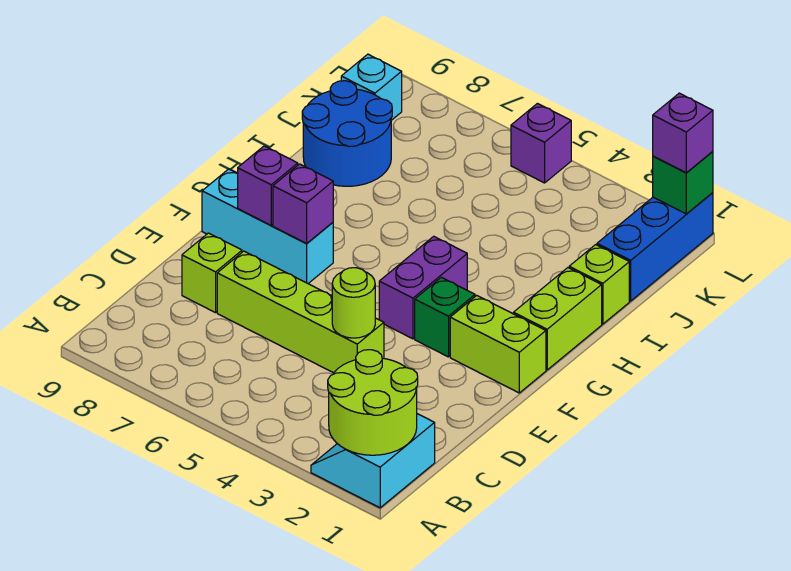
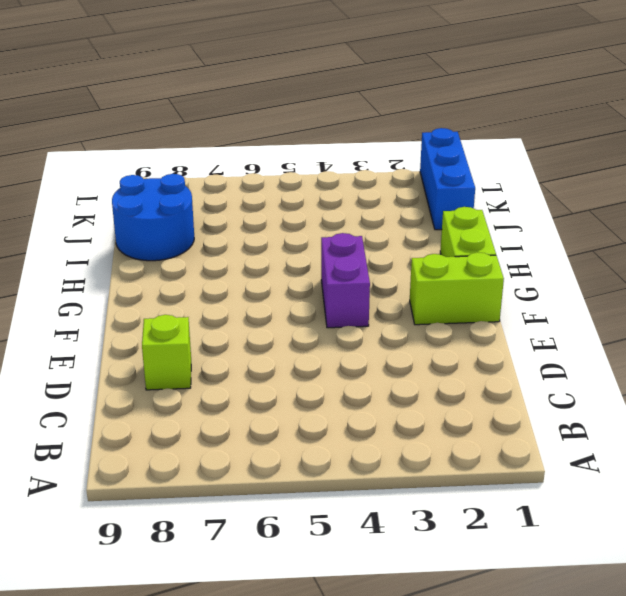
none -> cyan 2x2 slope [311,414,435,508]
none -> lime 1x4 brick [217,251,384,373]
none -> green 1x1 brick [415,277,475,357]

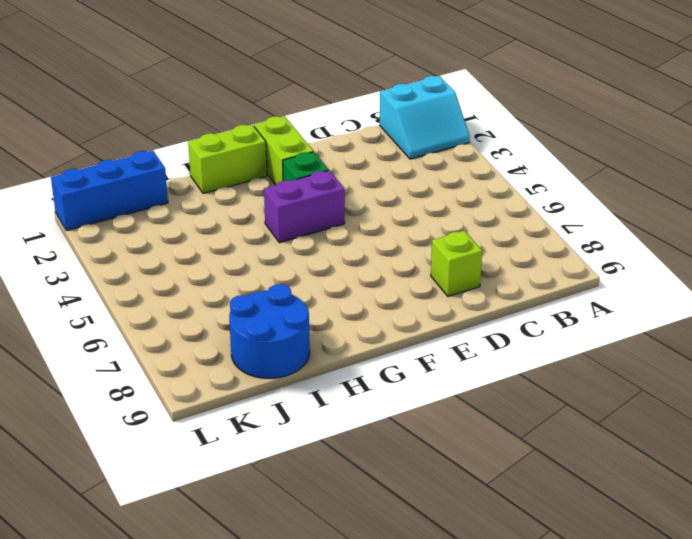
none -> lime 1x4 brick [217,251,384,373]
none -> cyan 1x3 brick [202,169,333,283]
none -> lime 1x1 brick [569,245,629,324]

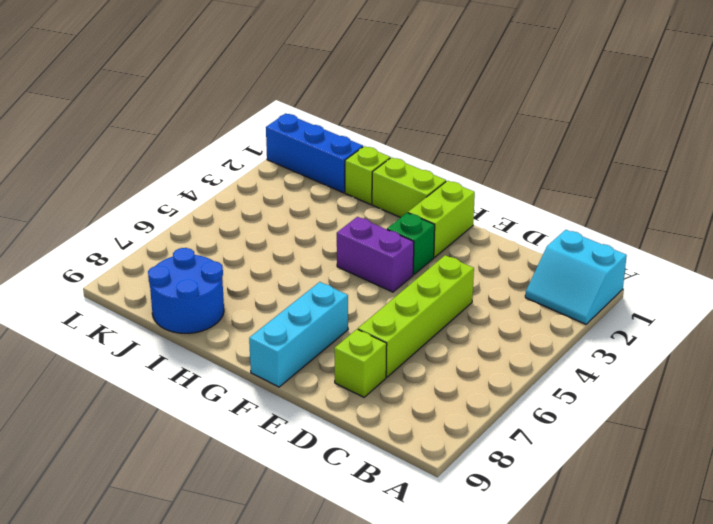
none -> cyan 1x1 brick [341,54,402,120]
none -> purple 1x1 brick [511,104,571,183]
none -> lime 2x2 round brick [328,350,418,455]

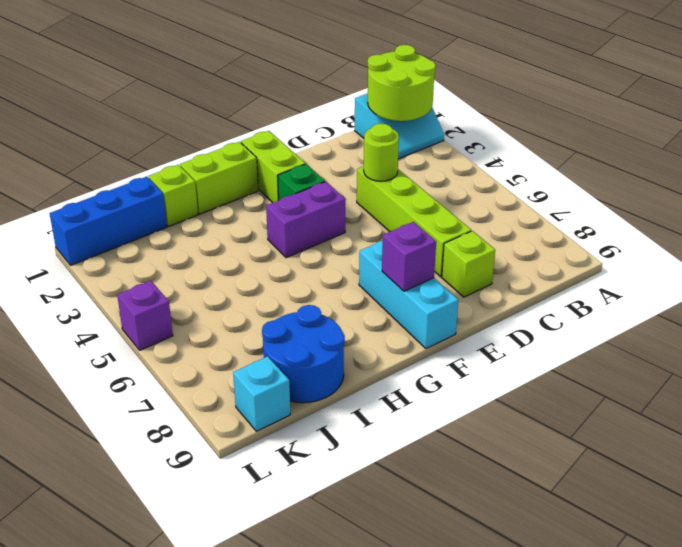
none -> purple 1x1 brick [273,164,333,244]
none -> green 1x1 brick [653,151,713,214]
none -> purple 1x1 brick [653,93,713,173]

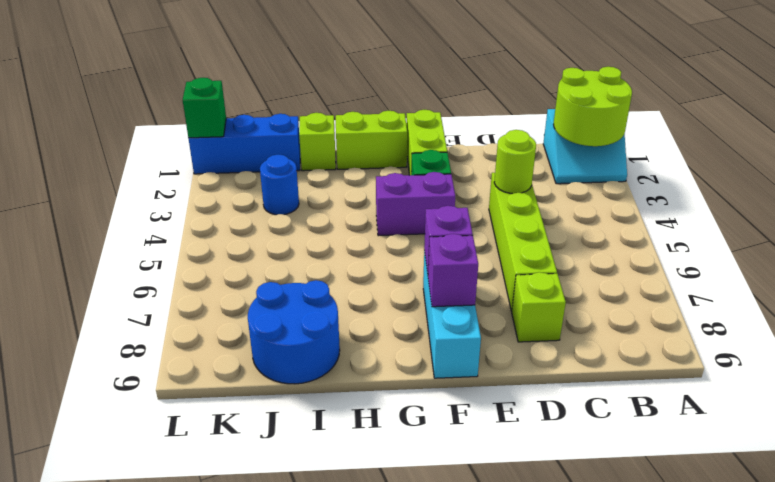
blue 1x1 round brick [260,154,299,215] -> none
none -> cyan 1x1 brick [341,54,402,120]
none -> purple 1x1 brick [511,104,571,183]
none -> purple 1x1 brick [653,93,713,173]

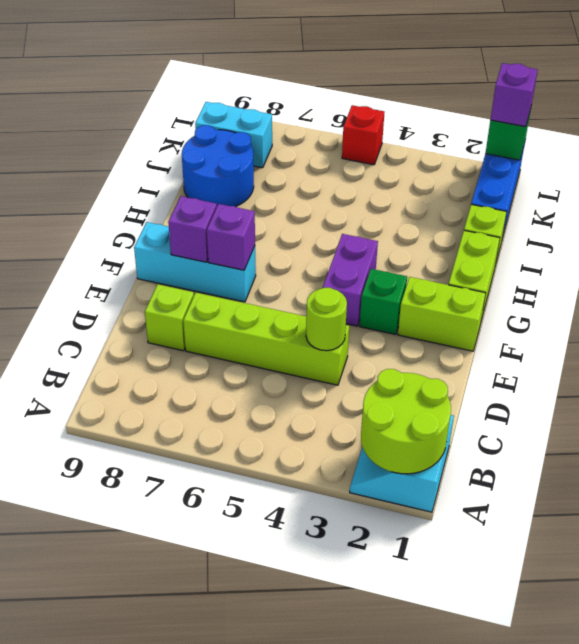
cyan 1x2 brick [195,102,272,168] -> cyan 1x1 brick [341,54,402,120]
red 1x1 brick [342,105,384,165] -> purple 1x1 brick [511,104,571,183]

